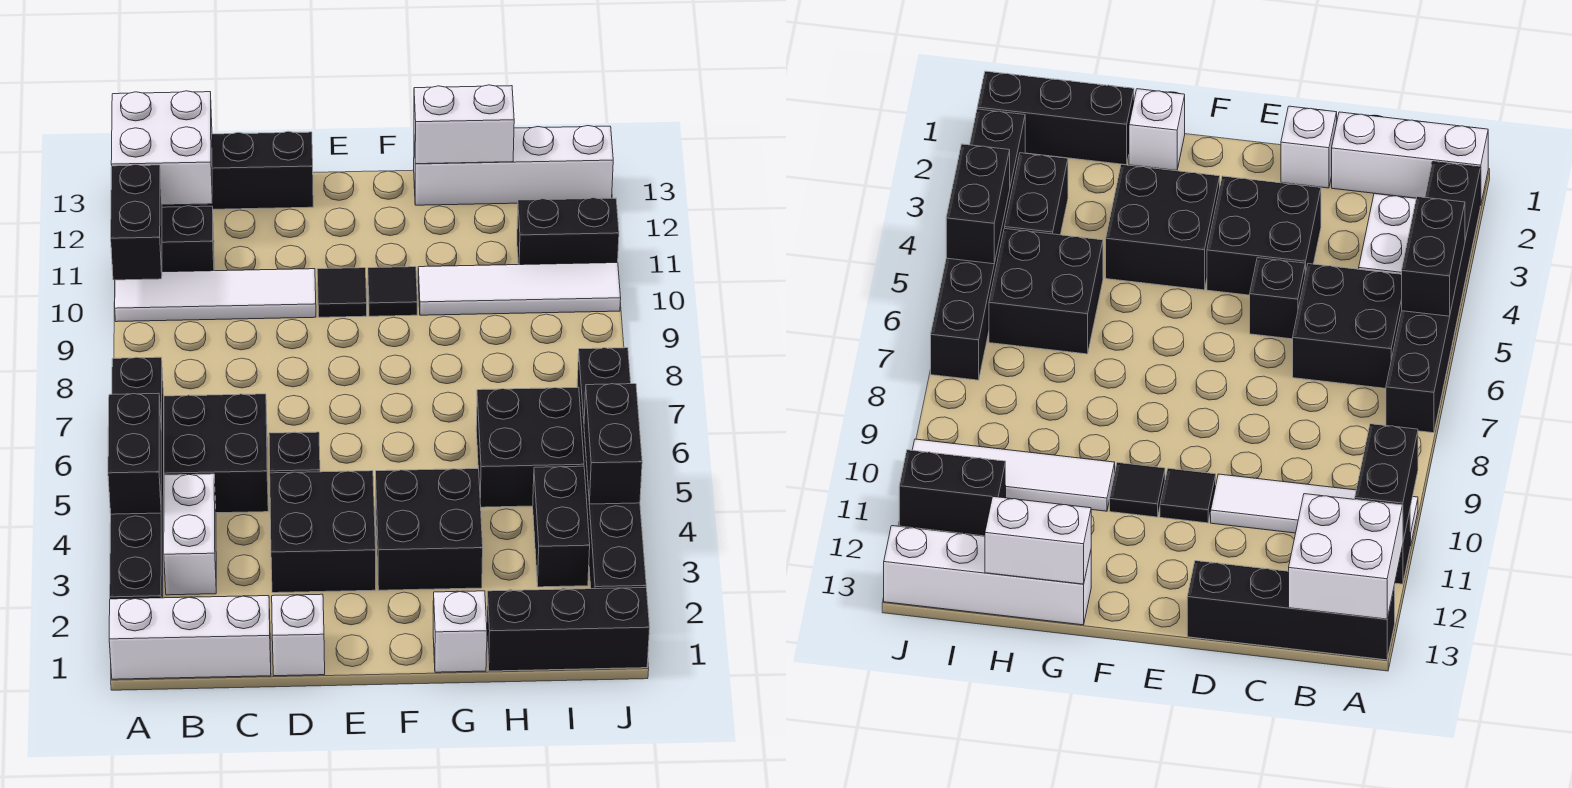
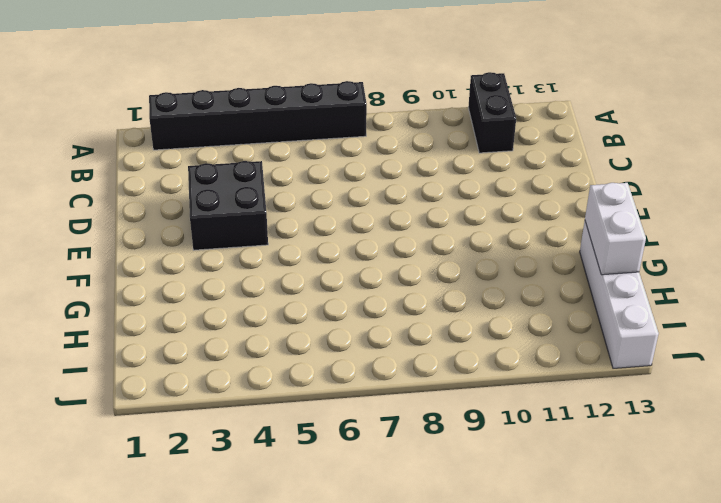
none -> white 1x3 brick [109,596,271,679]
none -> white 1x4 tile [115,269,316,322]
none -> black 1x4 brick [162,131,313,209]

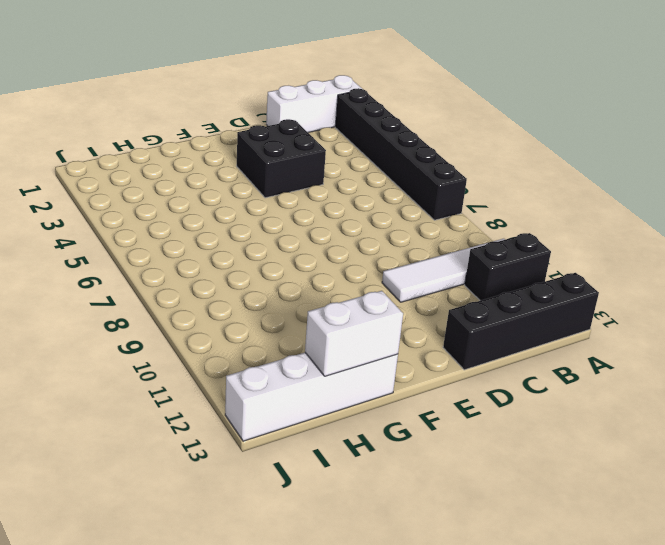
none -> white 1x2 brick [164,474,216,595]
none -> black 2x2 brick [164,394,268,513]
none -> white 1x1 brick [272,594,325,676]

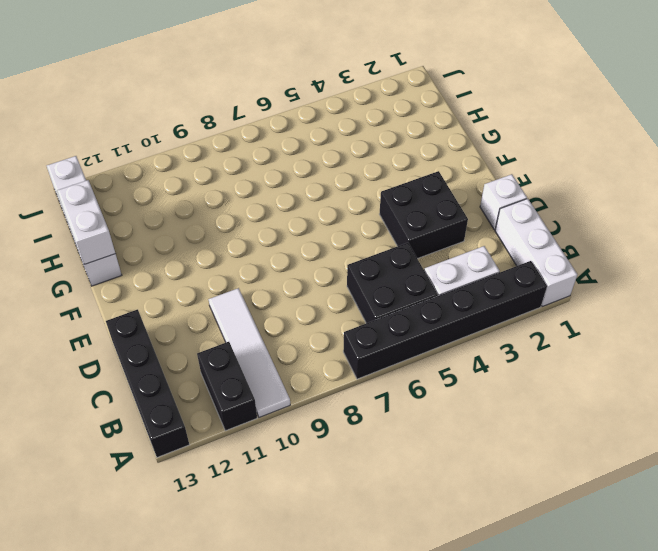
none -> black 1x1 brick [269,432,320,473]
none -> black 1x1 tile [317,268,367,317]
none -> black 2x2 brick [376,469,483,590]

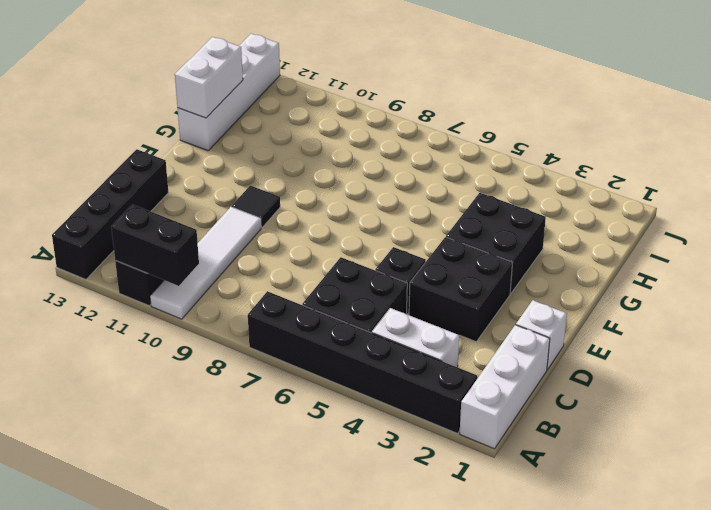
none -> black 1x1 tile [368,267,417,316]
none -> white 1x1 brick [433,591,487,672]
none -> white 1x4 tile [418,263,621,315]

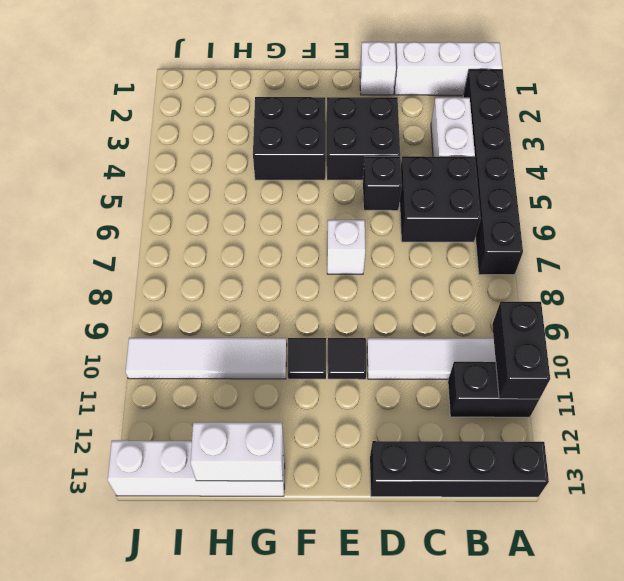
white 1x1 brick [327,220,365,274] -> white 1x1 brick moved to [433,591,487,672]
none -> black 1x3 brick [487,588,650,671]
none -> black 2x2 brick [476,387,584,507]
none -> black 1x2 brick [533,466,590,587]

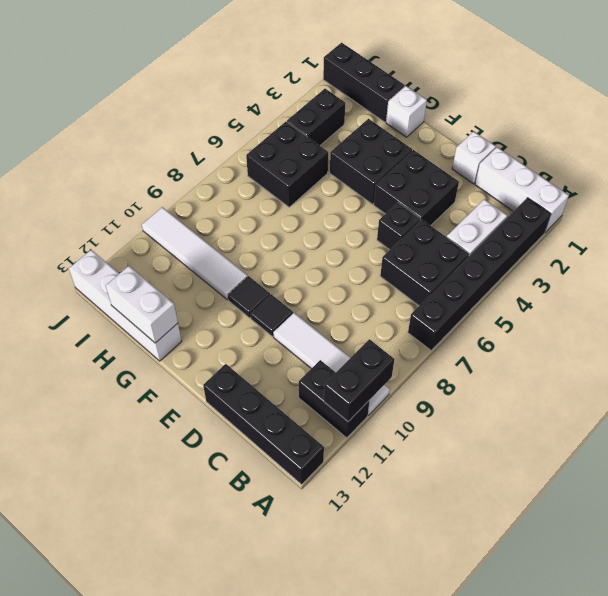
none -> black 1x2 brick [517,198,619,265]
none -> black 1x6 brick [577,348,646,589]
none -> black 1x2 brick [108,393,161,514]

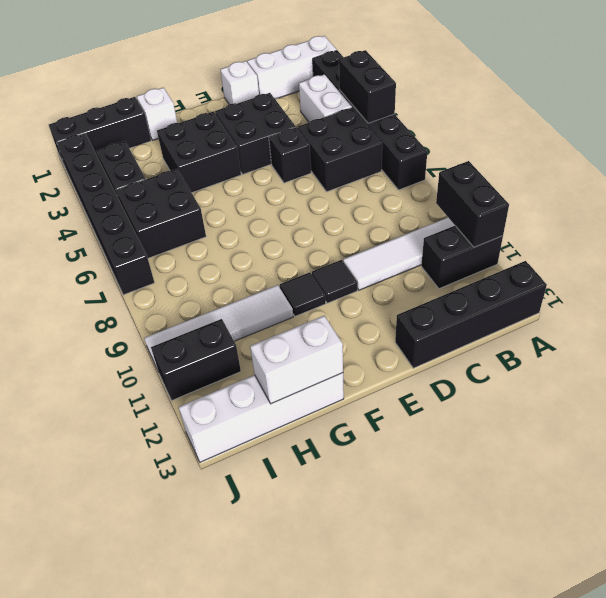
none -> white 2x2 brick [111,91,213,205]
none -> black 1x2 brick [584,384,642,504]

